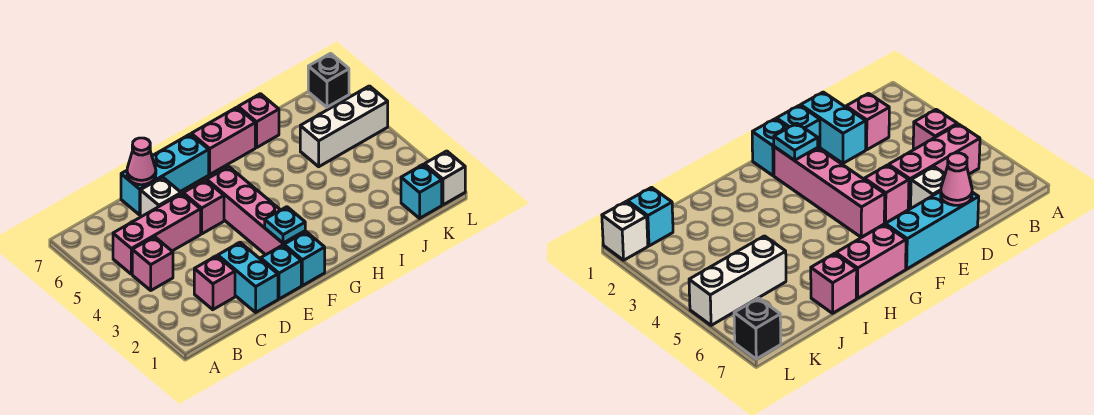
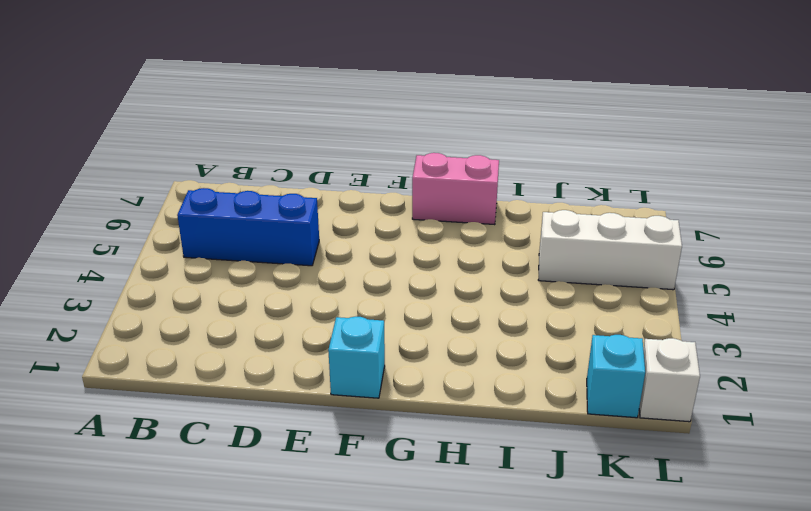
blue 1x3 brick [177,188,319,266] -> pink 1x3 brick [113,194,201,274]
none -> pink 1x1 brick [132,237,173,290]
none -> pink 1x1 brick [194,256,235,310]
none -> cyan 1x2 brick [218,242,278,312]

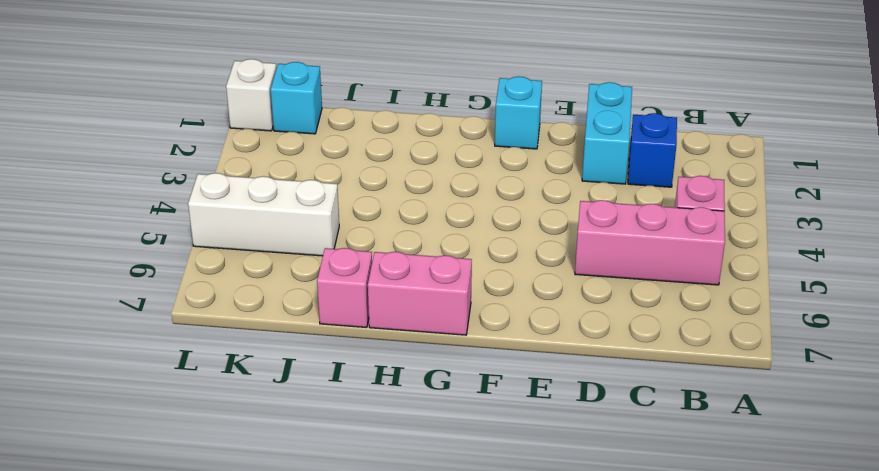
blue 1x1 brick [628,113,677,187] -> pink 1x1 brick [194,256,235,310]
none -> white 1x1 brick [140,177,181,217]
none -> cyan 1x3 brick [121,134,209,215]
none -> cyan 1x1 brick [261,245,301,299]

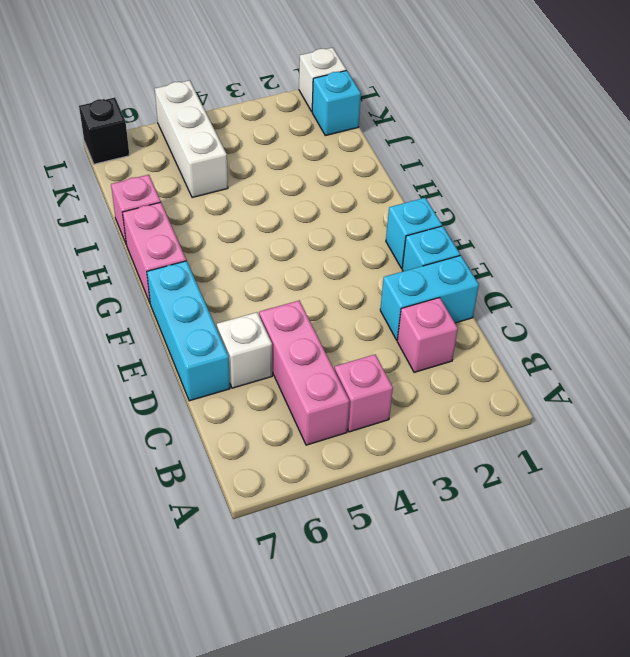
none -> pink 1x1 brick [183,180,224,234]
none -> pink 1x4 brick [207,167,305,255]
none -> pink 1x1 cone [127,138,156,185]

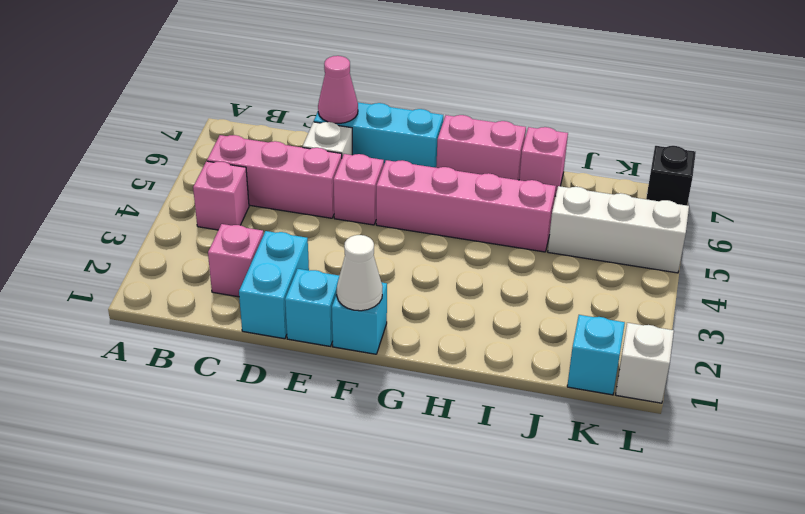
white 1x1 cone [337,235,382,311] -> none
pink 1x4 brick [376,160,556,252] -> pink 1x4 brick turned to [207,167,305,255]
none -> cyan 1x1 plate [265,207,305,243]

